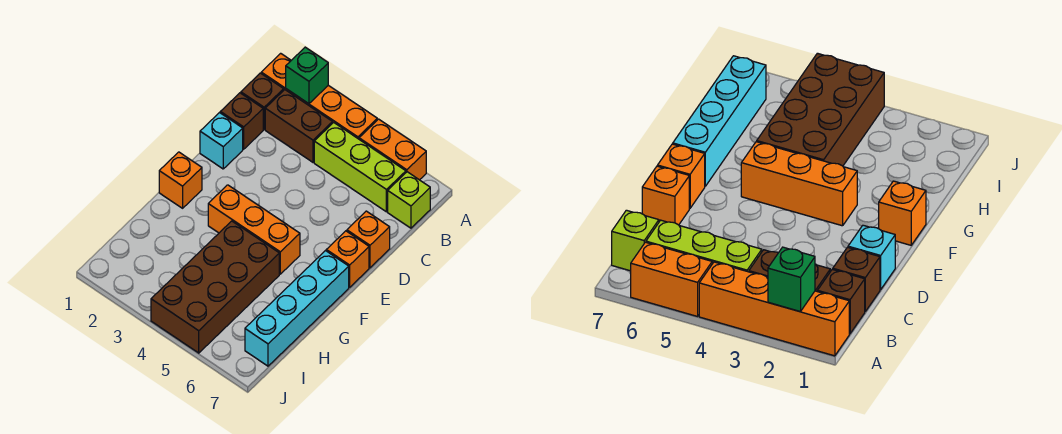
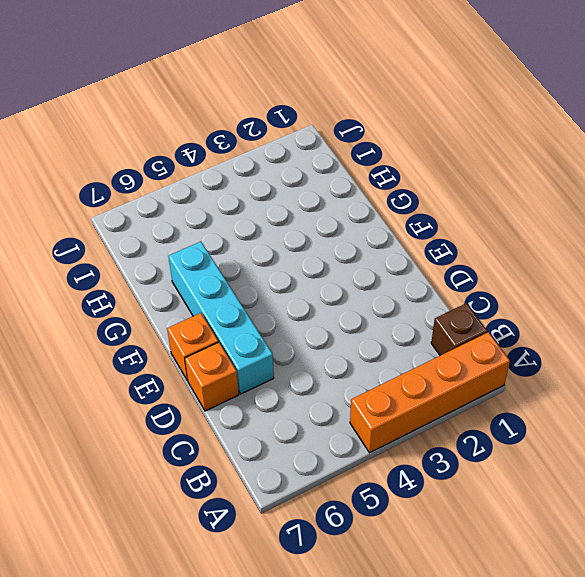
cyan 1x4 brick [168,242,274,394] -> cyan 1x4 brick moved to [245,251,349,366]
none -> orange 1x2 brick [359,119,426,180]
none -> brown 1x2 brick [265,90,333,162]
none -> lime 1x3 brick [314,123,406,212]

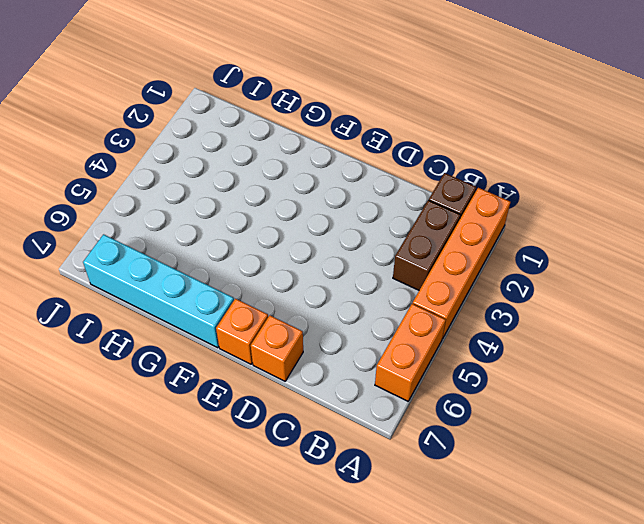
none -> lime 1x3 brick [314,123,406,212]
none -> lime 1x1 brick [388,172,430,228]
none -> brown 1x1 brick [220,93,263,149]

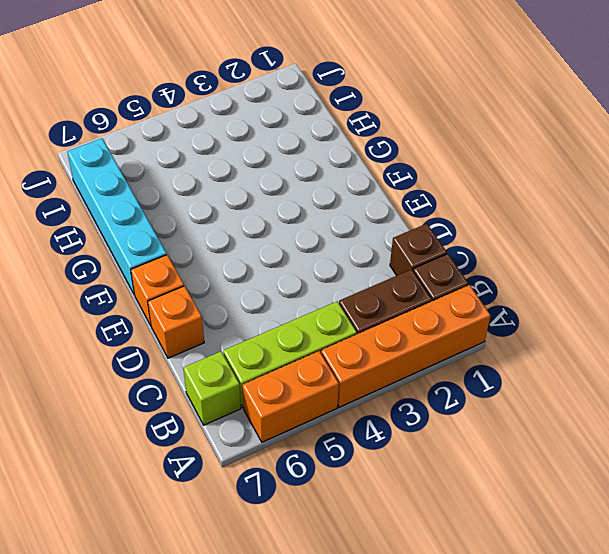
none -> cyan 1x1 brick [200,113,243,169]
none -> orange 1x1 brick [159,152,202,208]
none -> orange 1x3 brick [208,185,300,274]

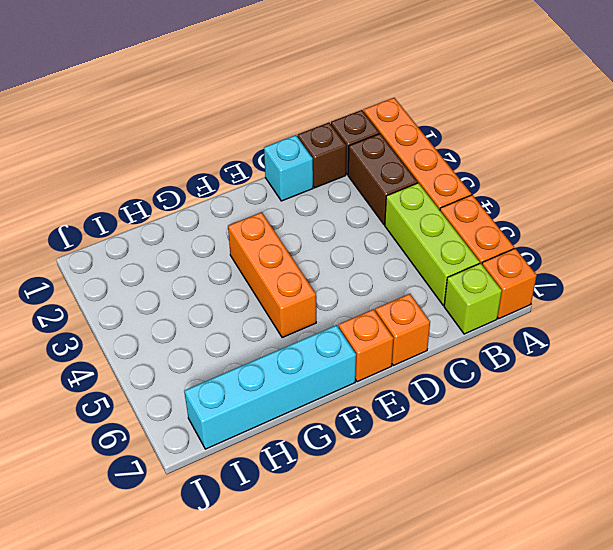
orange 1x1 brick [482,249,537,318] -> orange 1x1 brick moved to [159,152,202,208]
none -> brown 2x4 brick [151,221,279,353]
none -> green 1x1 brick [286,47,328,104]

